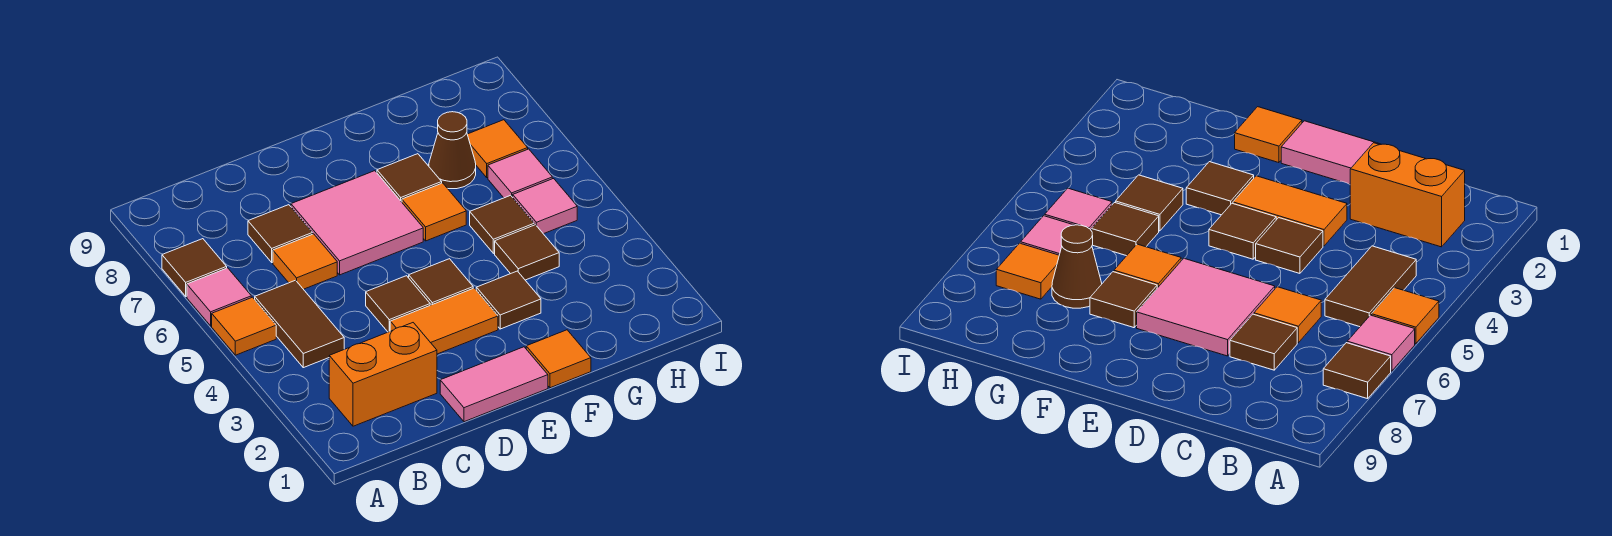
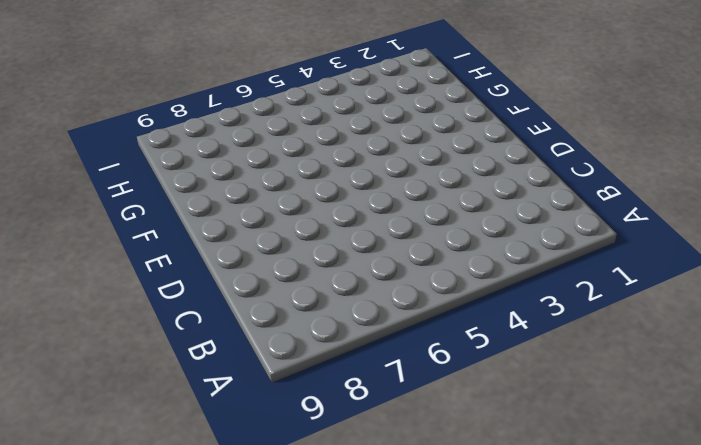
none -> orange 1x1 tile [212,297,276,355]
none -> pink 1x1 tile [187,268,251,326]
none -> brown 1x1 tile [162,239,227,296]

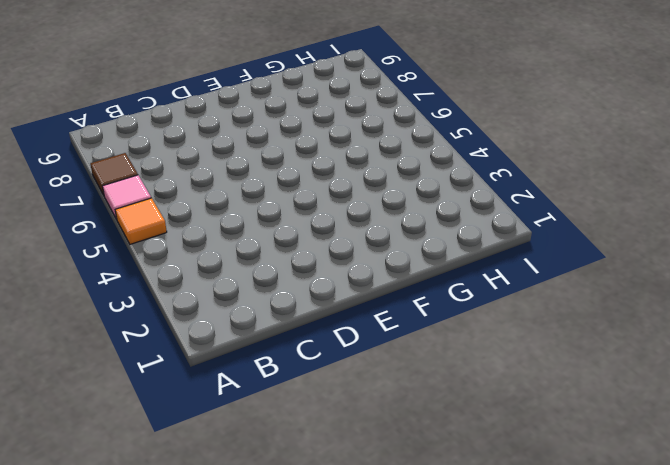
none -> orange 1x2 brick [329,323,437,426]
none -> brown 1x2 tile [255,280,344,368]
none -> orange 1x1 tile [273,234,337,289]

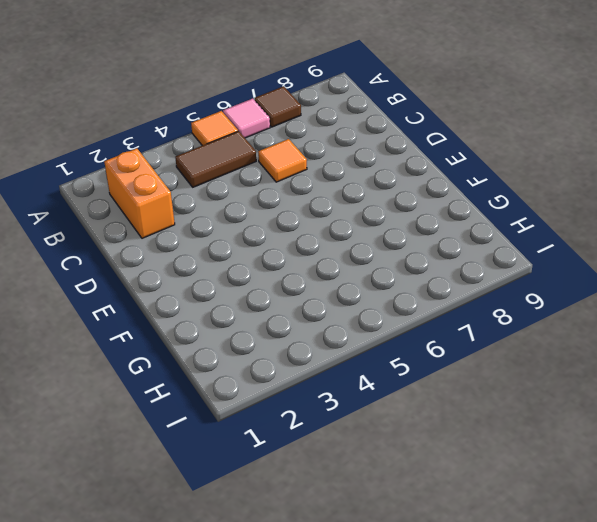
none -> brown 1x1 tile [248,205,313,262]
none -> pink 1x2 tile [440,347,548,422]
none -> orange 1x2 tile [390,288,498,354]

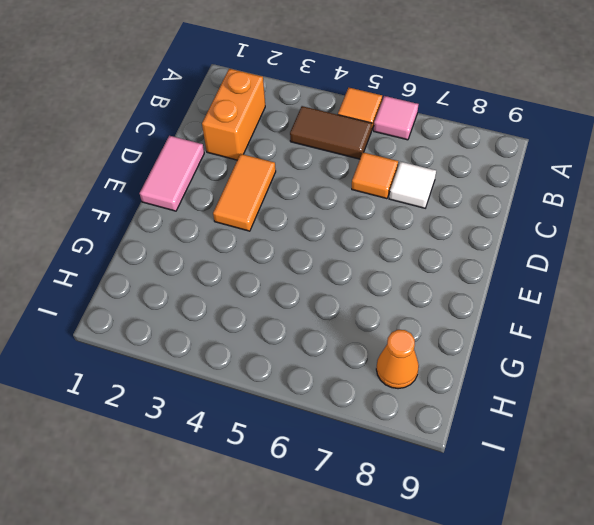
white 1x1 tile [389,162,436,208] -> brown 1x1 tile [248,205,313,262]
orange 1x1 cone [376,330,419,389] -> none
none -> brown 1x1 tile [162,239,227,296]
none -> brown 1x1 tile [366,276,430,332]
none -> pink 2x2 tile [291,171,423,275]

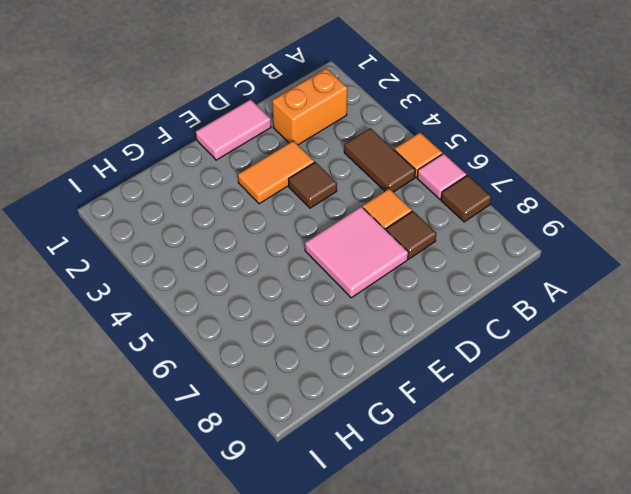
none -> brown 1x1 tile [409,259,473,305]
none -> orange 1x1 tile [526,330,591,388]
none -> brown 1x1 tile [476,271,541,329]

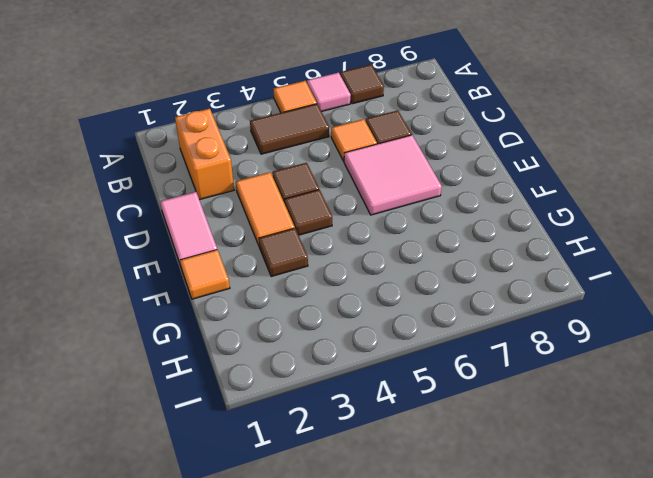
none -> orange 1x1 tile [402,183,466,241]
none -> brown 1x1 tile [377,154,442,202]
none -> brown 1x1 tile [495,225,559,280]

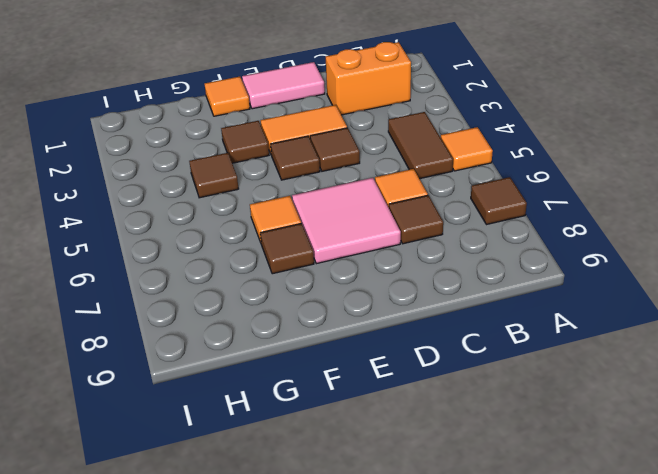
none -> pink 1x1 tile [187,268,251,326]
none -> brown 1x1 tile [470,196,534,253]
none -> brown 1x1 cone [429,112,476,189]

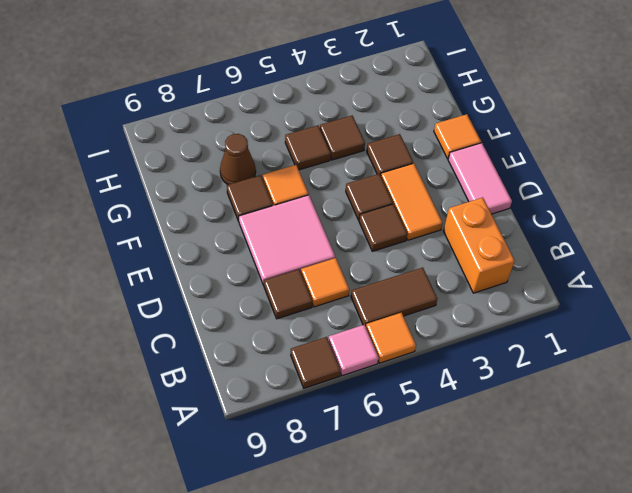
none -> pink 1x1 tile [513,179,577,234]
none -> pink 1x1 tile [488,149,552,198]
none -> orange 1x1 tile [467,120,528,178]

